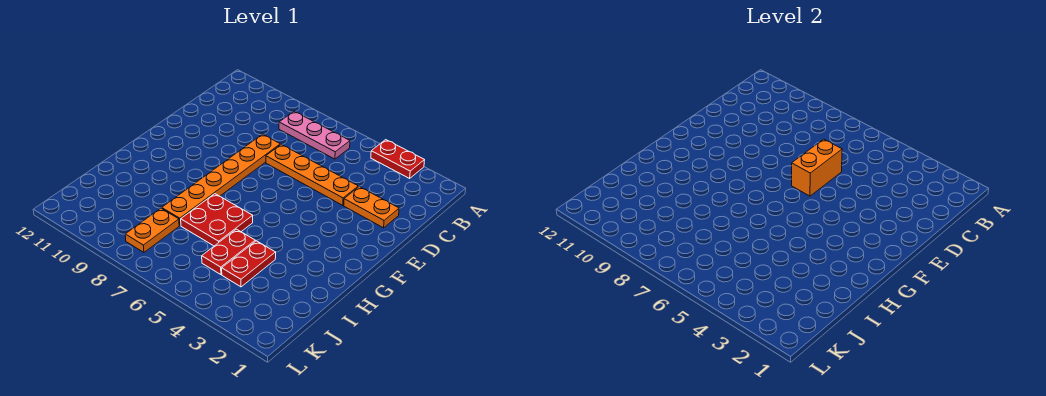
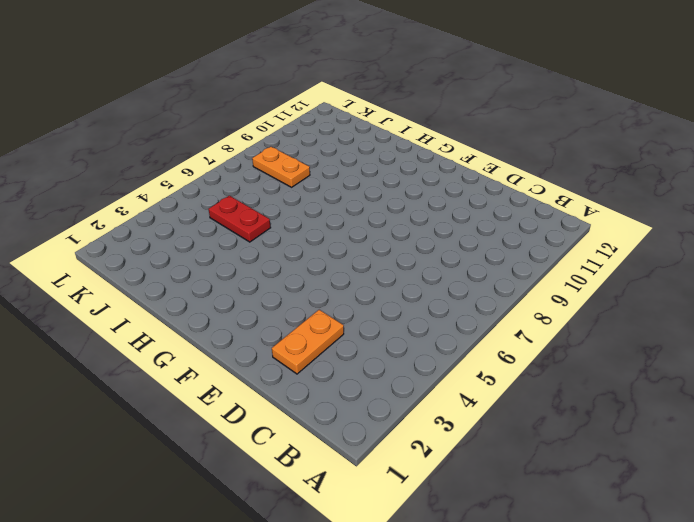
none -> red 1x2 plate [371,140,425,178]
none -> pink 1x3 plate [279,111,350,159]

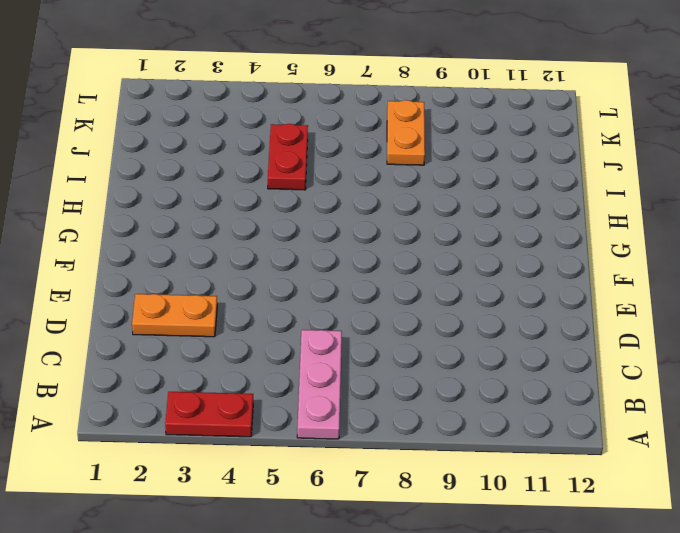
pink 1x3 plate [297,330,342,439] -> pink 1x3 plate turned to [279,111,350,159]
none -> orange 1x4 plate [266,144,358,205]
none -> orange 1x6 plate [162,134,280,226]

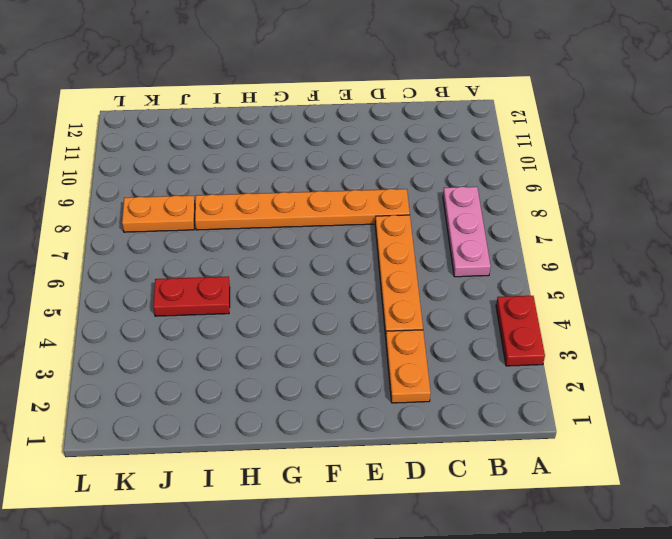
none -> red 2x2 plate [181,194,253,246]
none -> red 1x2 plate [222,241,276,287]

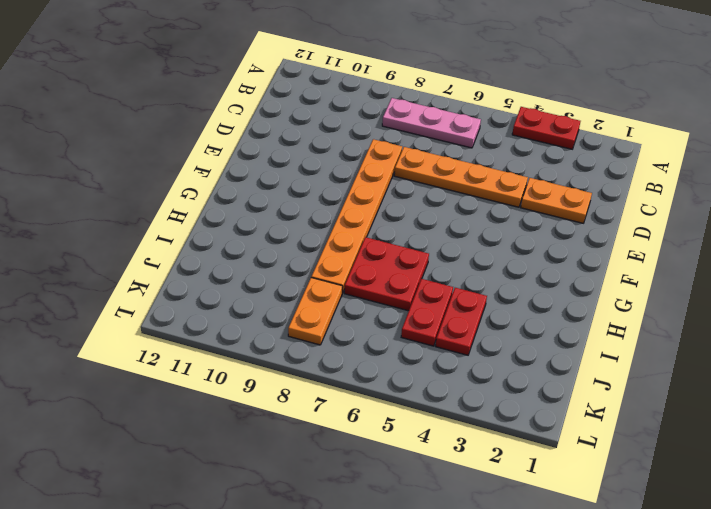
none -> orange 1x2 brick [792,139,842,196]

